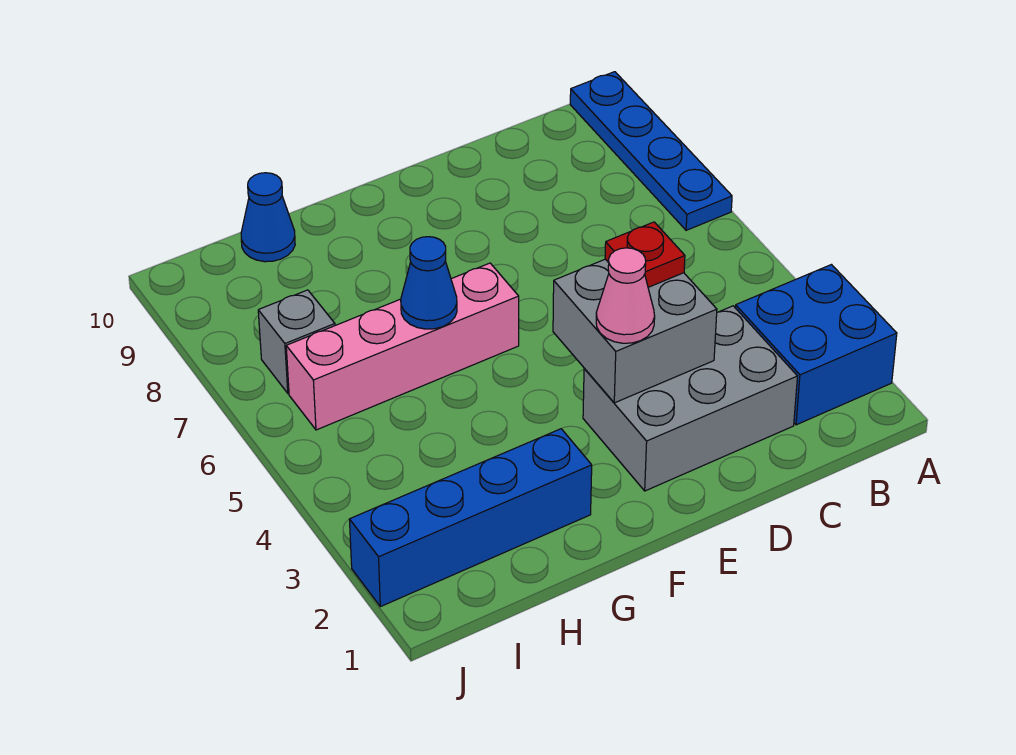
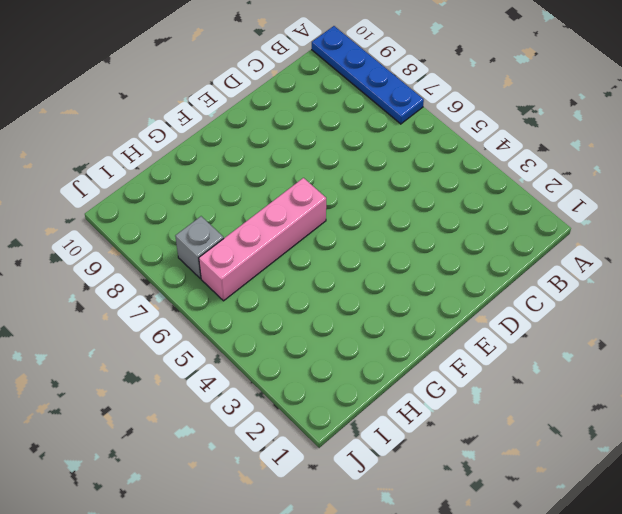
none -> blue 2x2 brick [735,265,897,425]
none -> grey 2x3 brick [583,306,797,491]

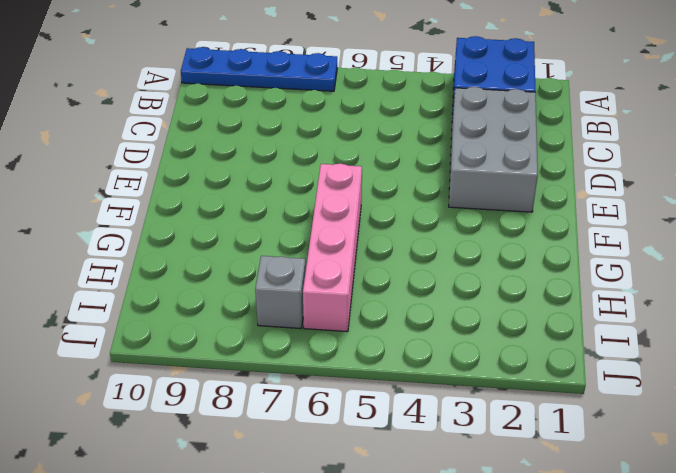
none -> blue 1x4 brick [349,429,592,607]
none -> blue 1x1 cone [241,173,295,262]

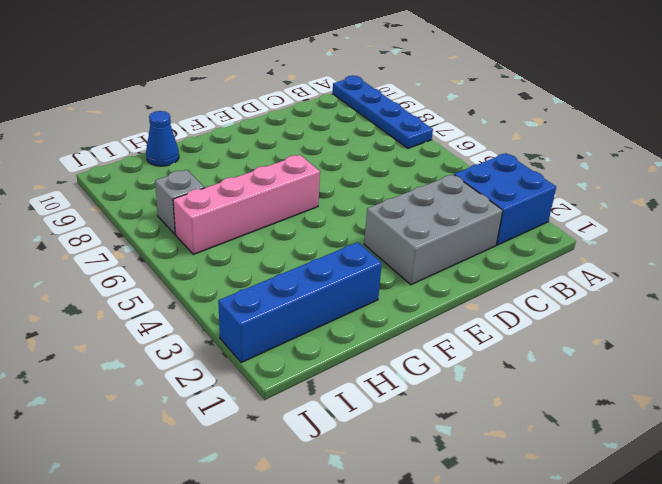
none -> grey 2x2 brick [553,259,717,403]
none -> blue 1x1 cone [401,237,457,329]

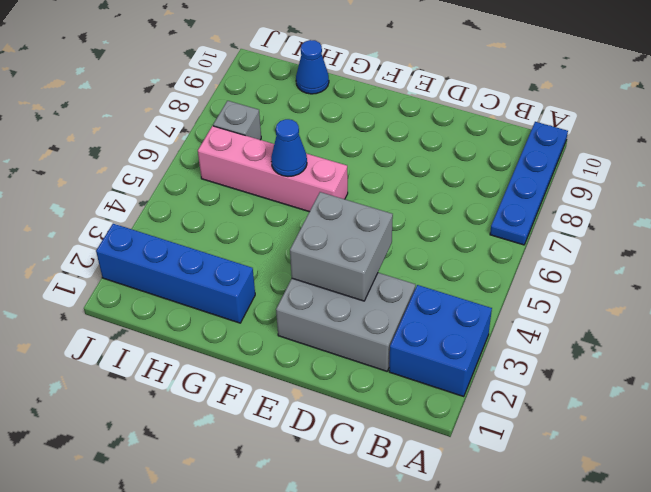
none -> red 1x1 plate [605,222,685,287]
none -> pink 1x1 cone [596,248,655,343]

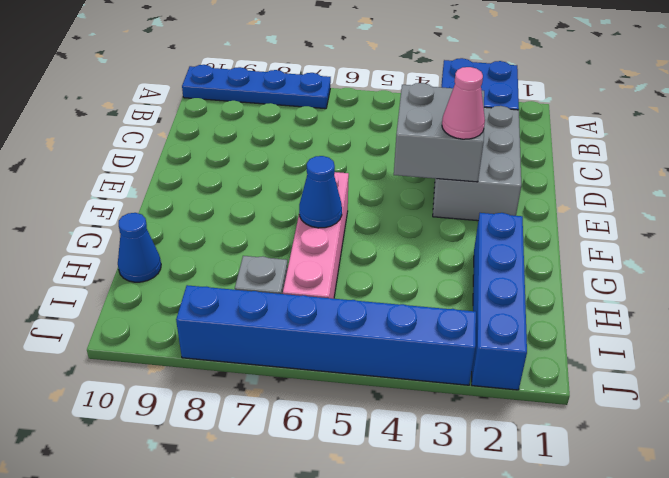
blue 1x6 brick [176,285,476,385] -> none
none -> red 1x1 plate [605,222,685,287]

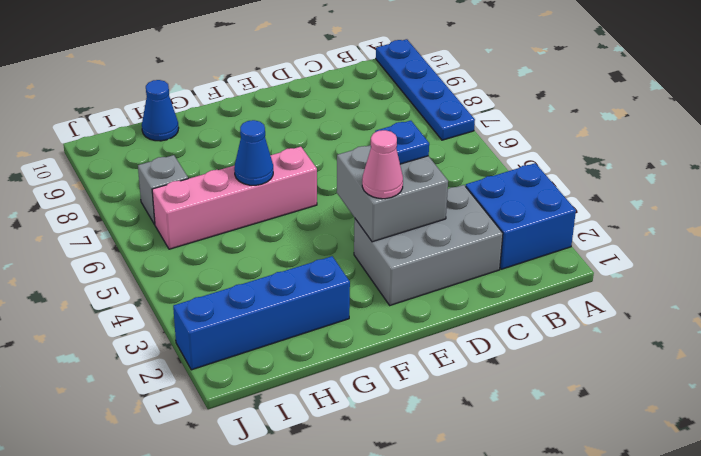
blue 1x1 plate [375,121,429,164] -> red 1x1 plate [605,222,685,287]

